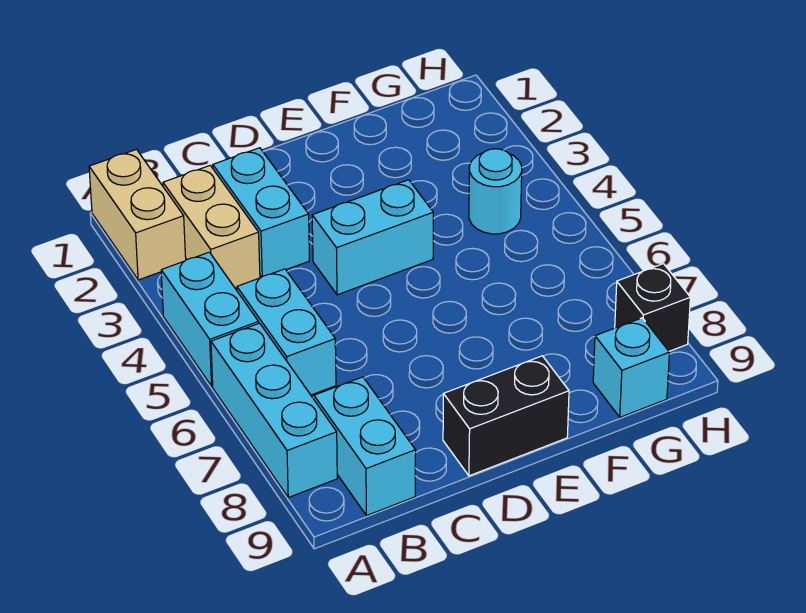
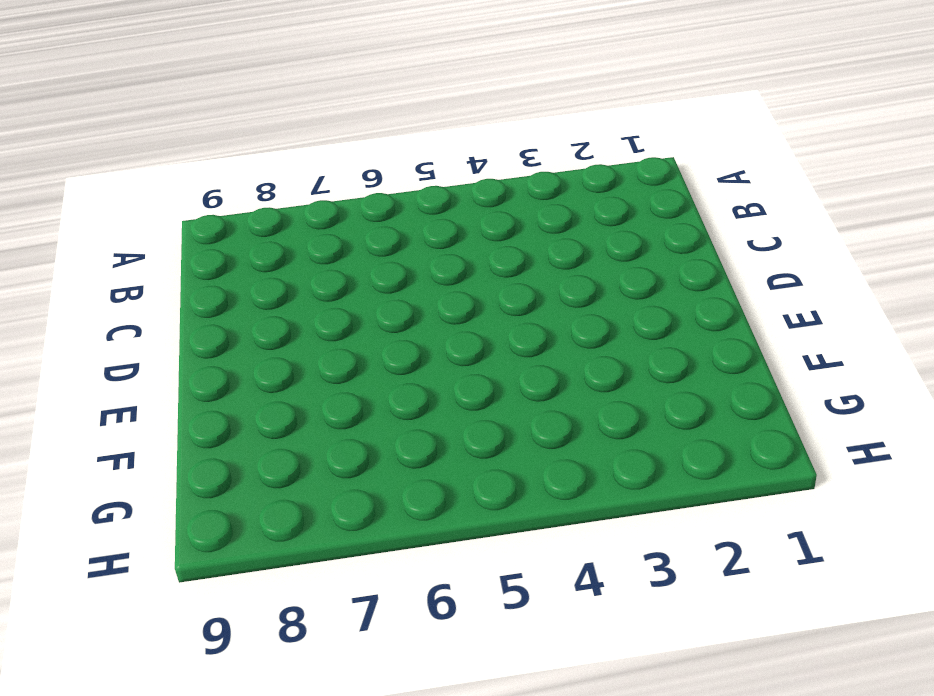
none -> tan 1x2 brick [89,149,186,280]
none -> cyan 1x2 brick [161,252,259,386]
none -> cyan 1x3 brick [211,323,337,497]

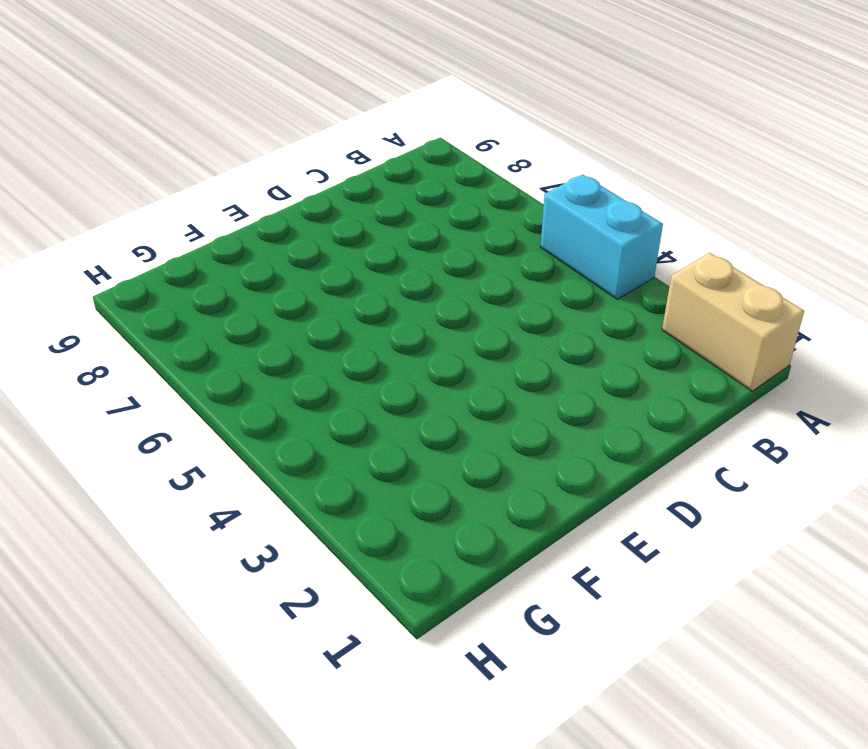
none -> cyan 1x3 brick [211,323,337,497]
none -> tan 1x2 brick [163,166,260,288]
none -> cyan 1x2 brick [237,269,336,395]

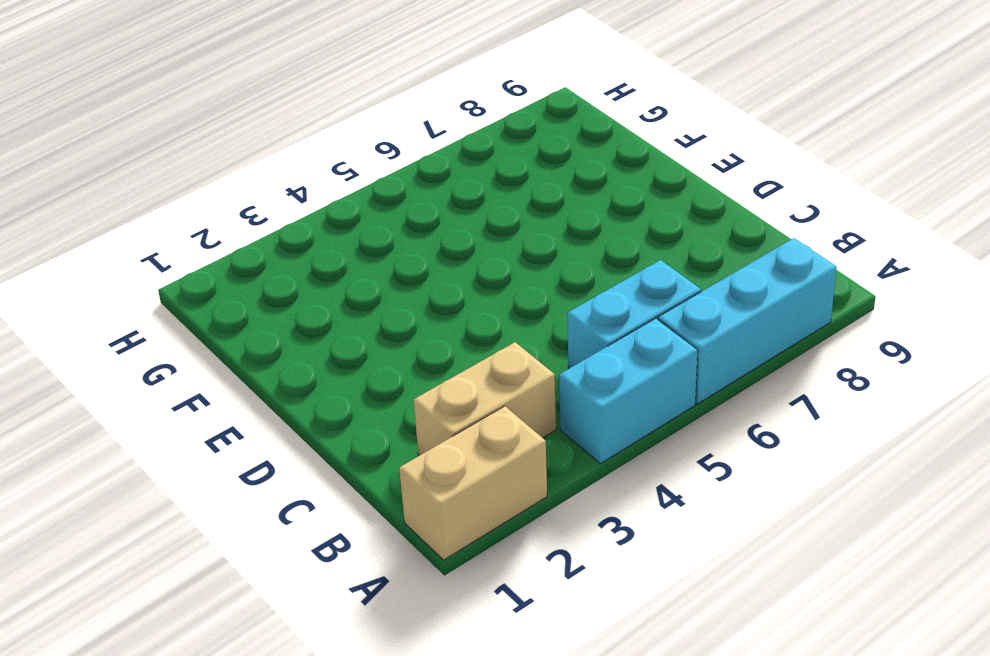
none -> cyan 1x2 brick [314,377,416,516]
none -> cyan 1x2 brick [213,148,309,277]
none -> cyan 1x2 brick [312,180,433,295]

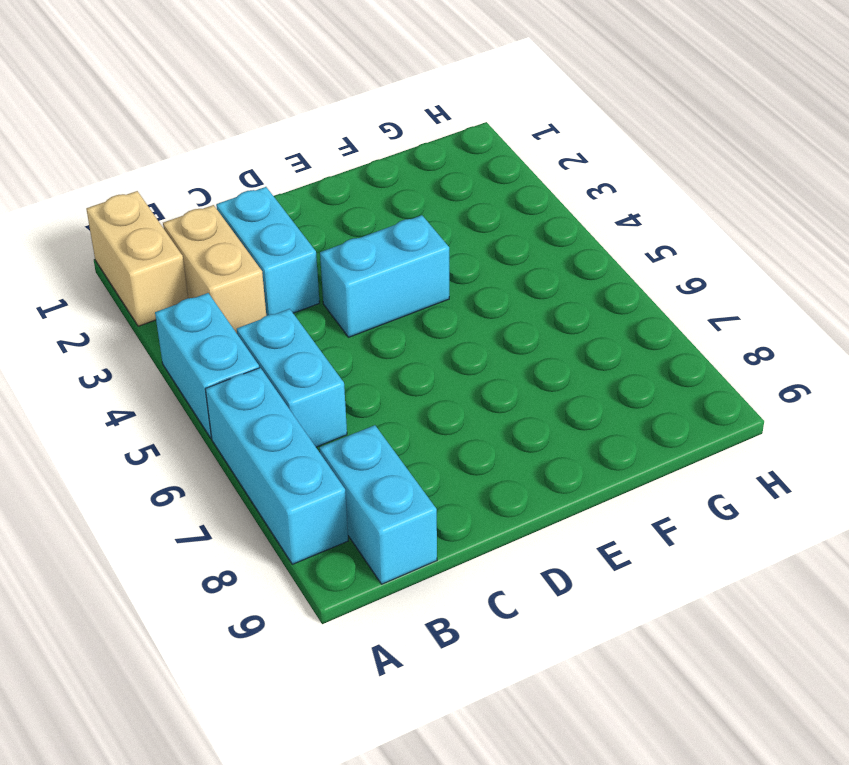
none -> black 1x2 brick [443,356,569,476]
none -> cyan 1x1 round brick [469,149,522,234]
none -> cyan 1x1 brick [593,318,669,417]

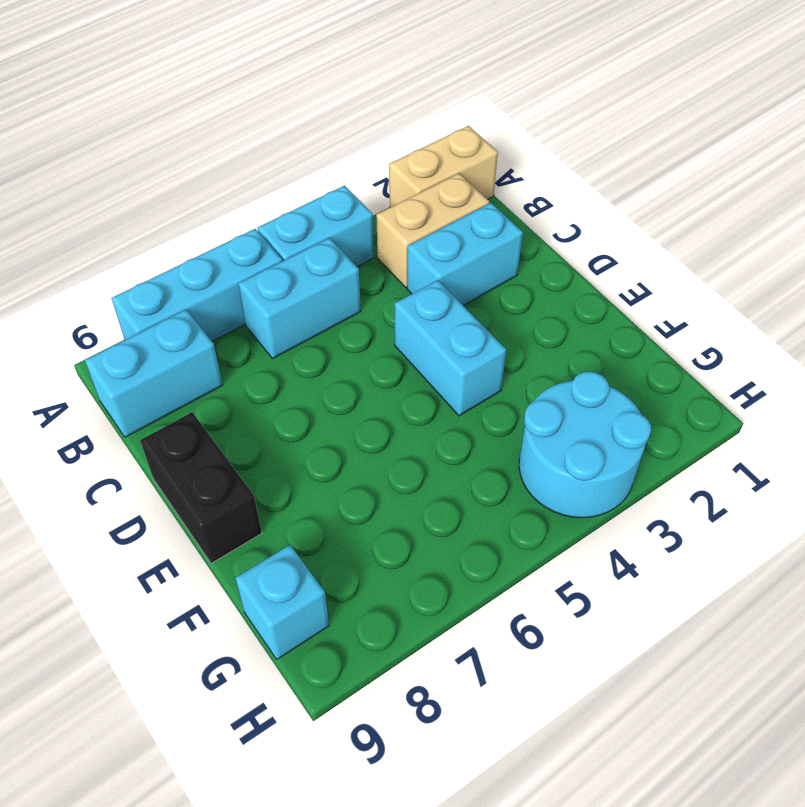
cyan 2x2 round brick [519,371,651,518] -> cyan 1x1 round brick [469,149,522,234]
none -> black 1x1 brick [615,264,690,351]

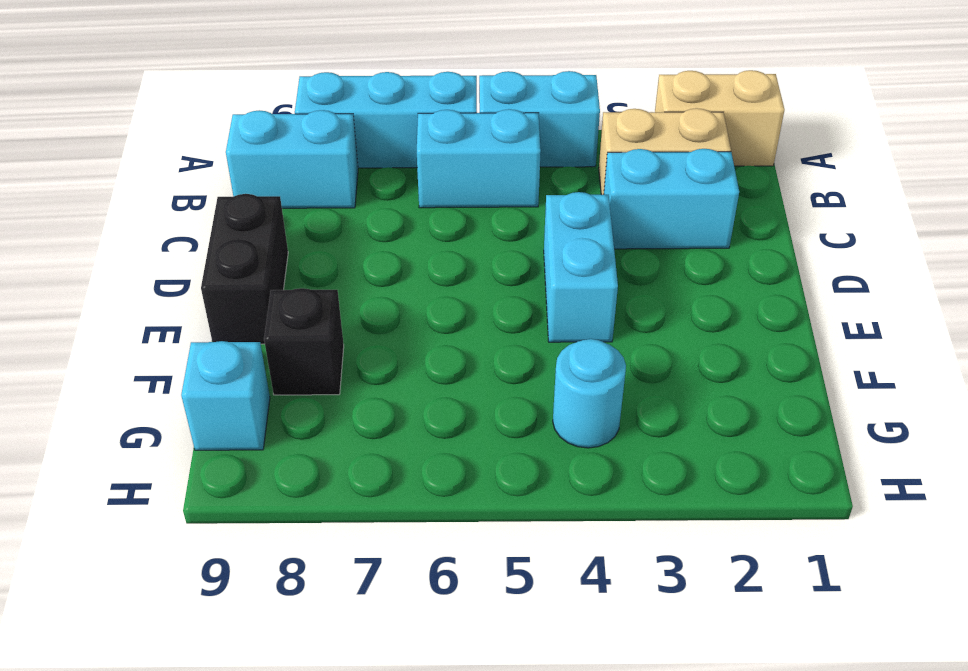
black 1x1 brick [264,288,344,395] -> black 1x1 brick moved to [615,264,690,351]

